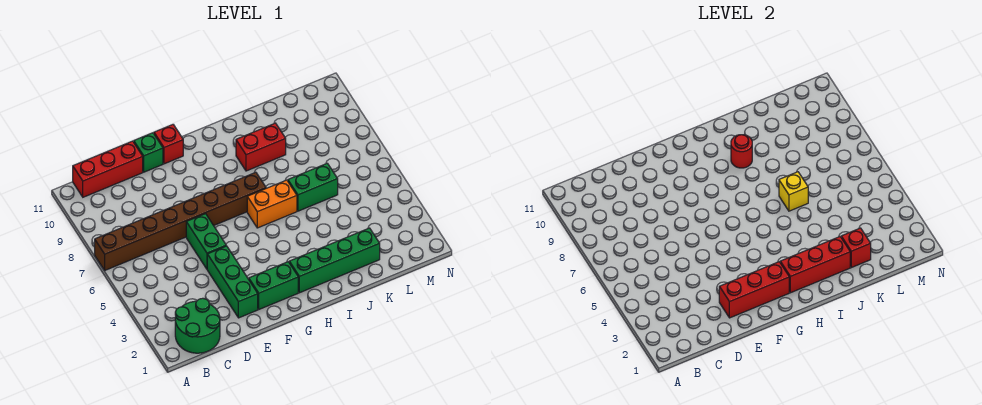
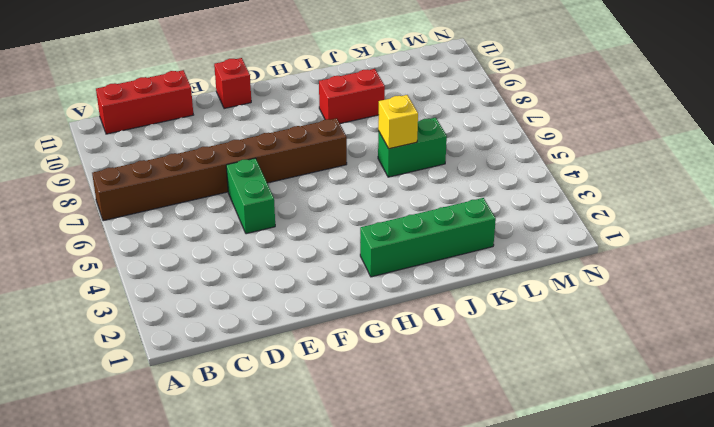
none -> green 2x2 round brick [175,298,220,353]
none -> green 1x3 brick [207,246,258,318]
none -> green 1x1 brick [134,133,163,172]

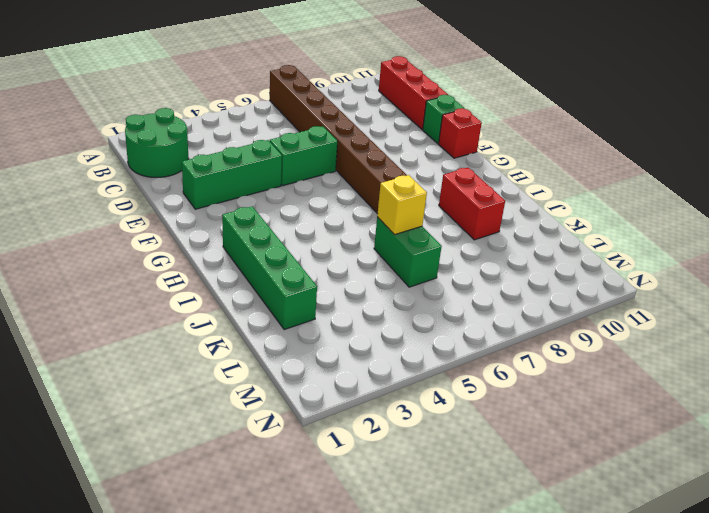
none -> green 1x2 brick [249,262,298,309]
none -> orange 1x2 brick [247,180,297,228]
none -> red 1x3 brick [719,262,789,318]

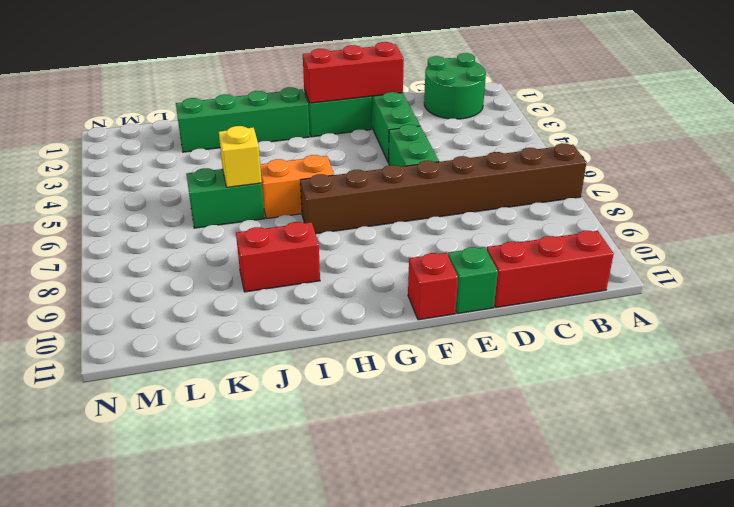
none -> red 1x3 brick [780,237,850,293]
none -> red 1x1 round brick [731,135,752,168]
none -> red 1x1 brick [841,228,871,268]

